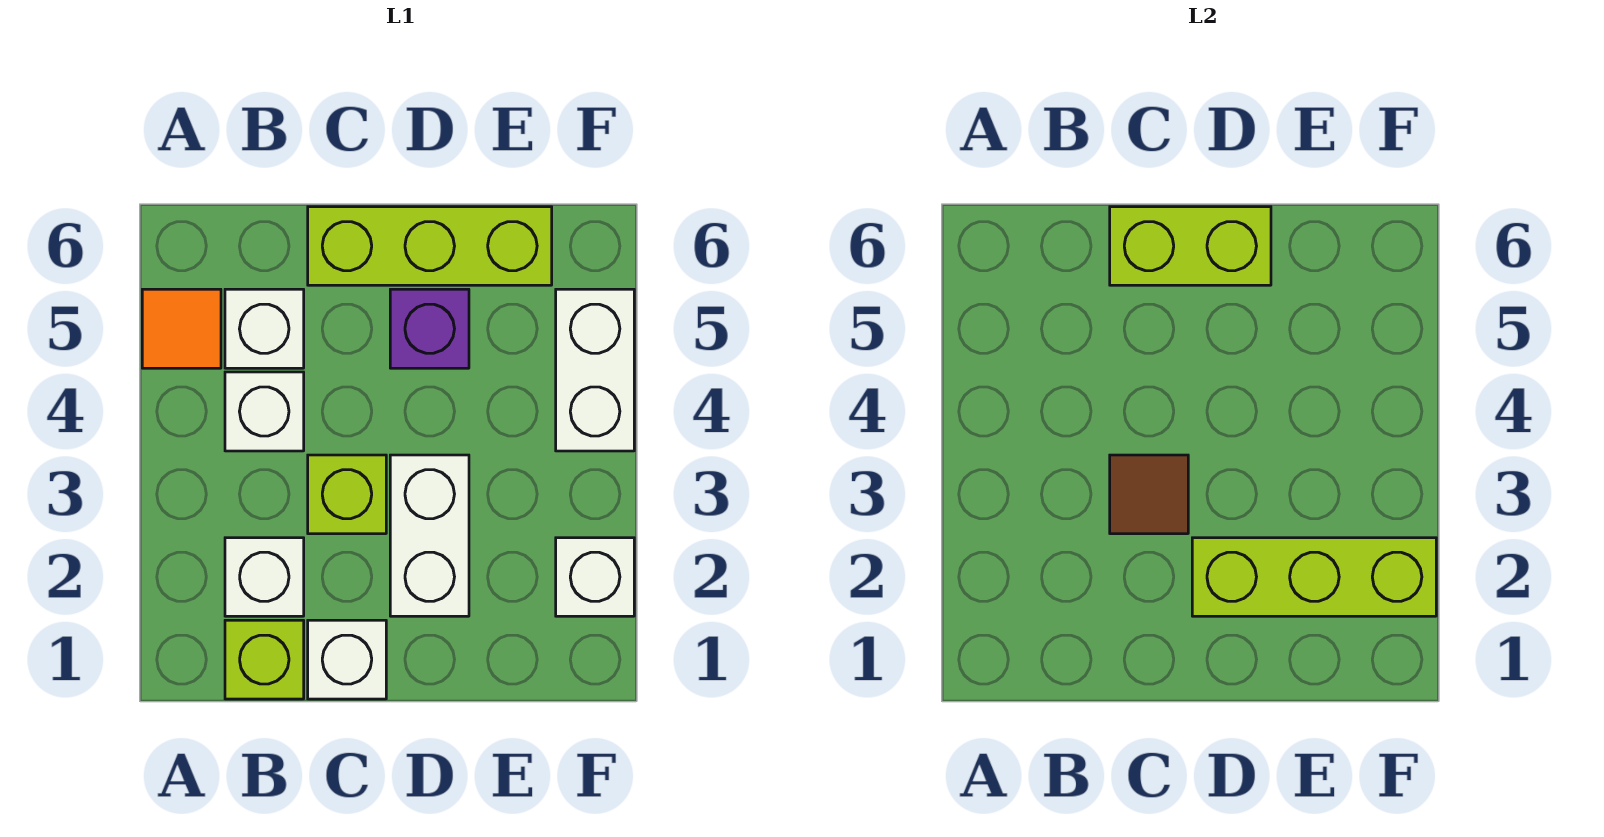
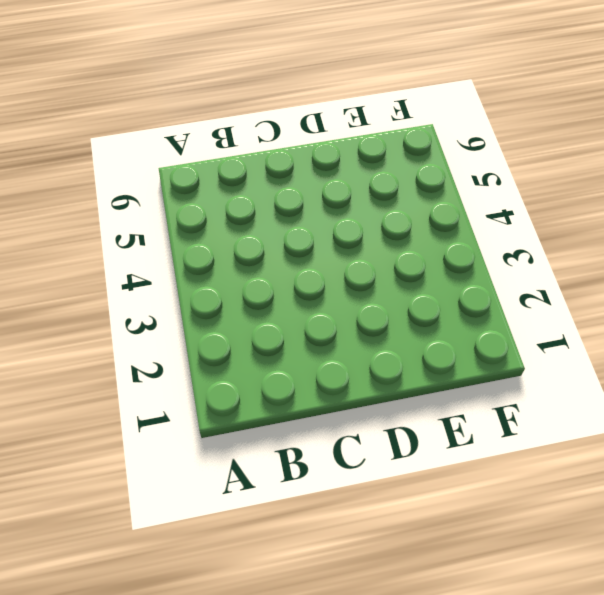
none -> orange 1x1 tile [142,289,221,368]
none -> lime 1x1 brick [225,620,304,699]
none -> white 1x1 brick [225,538,304,616]

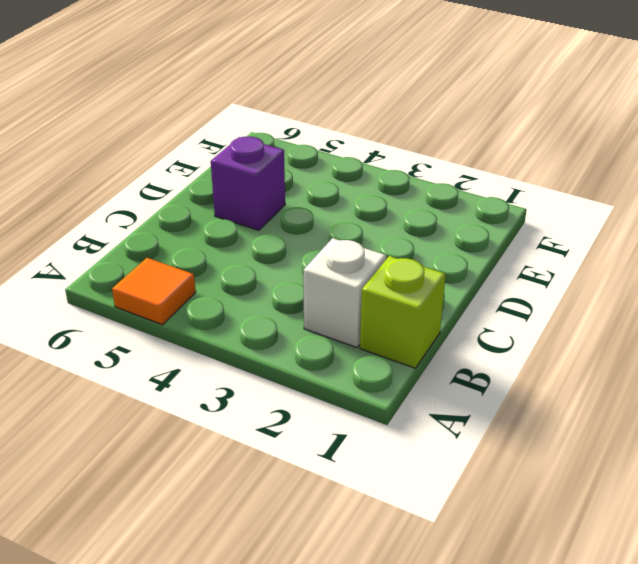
none -> white 1x1 brick [225,372,304,451]
none -> white 1x1 brick [225,289,304,368]
none -> white 1x1 brick [308,620,386,699]

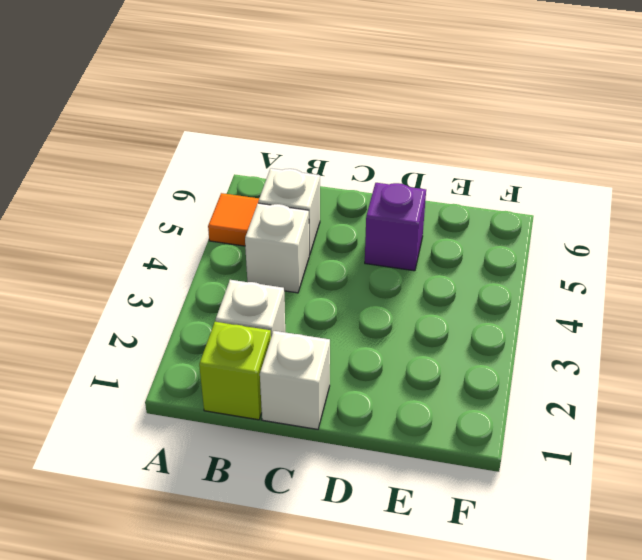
none -> lime 1x1 brick [308,455,386,534]
none -> lime 1x3 brick [308,207,552,285]
none -> white 1x2 brick [390,455,469,616]

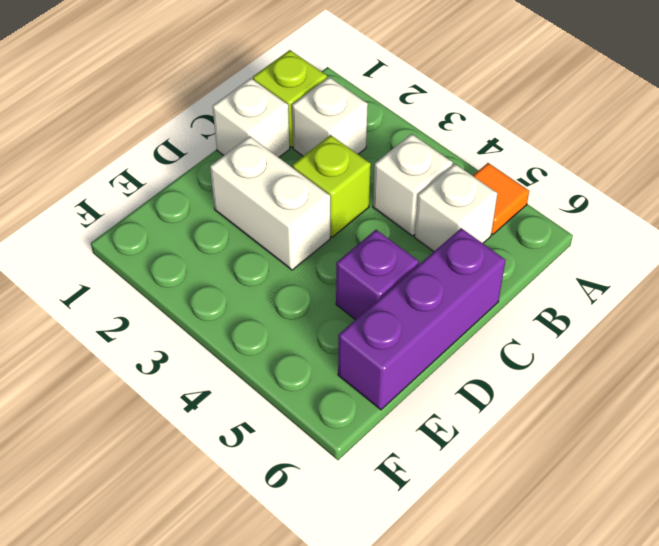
purple 1x3 brick [338,228,506,410] -> lime 1x3 brick [308,207,552,285]
none -> white 1x1 brick [556,538,634,616]
none -> white 1x2 brick [556,289,634,451]
none -> brown 1x1 tile [1110,455,1188,534]

